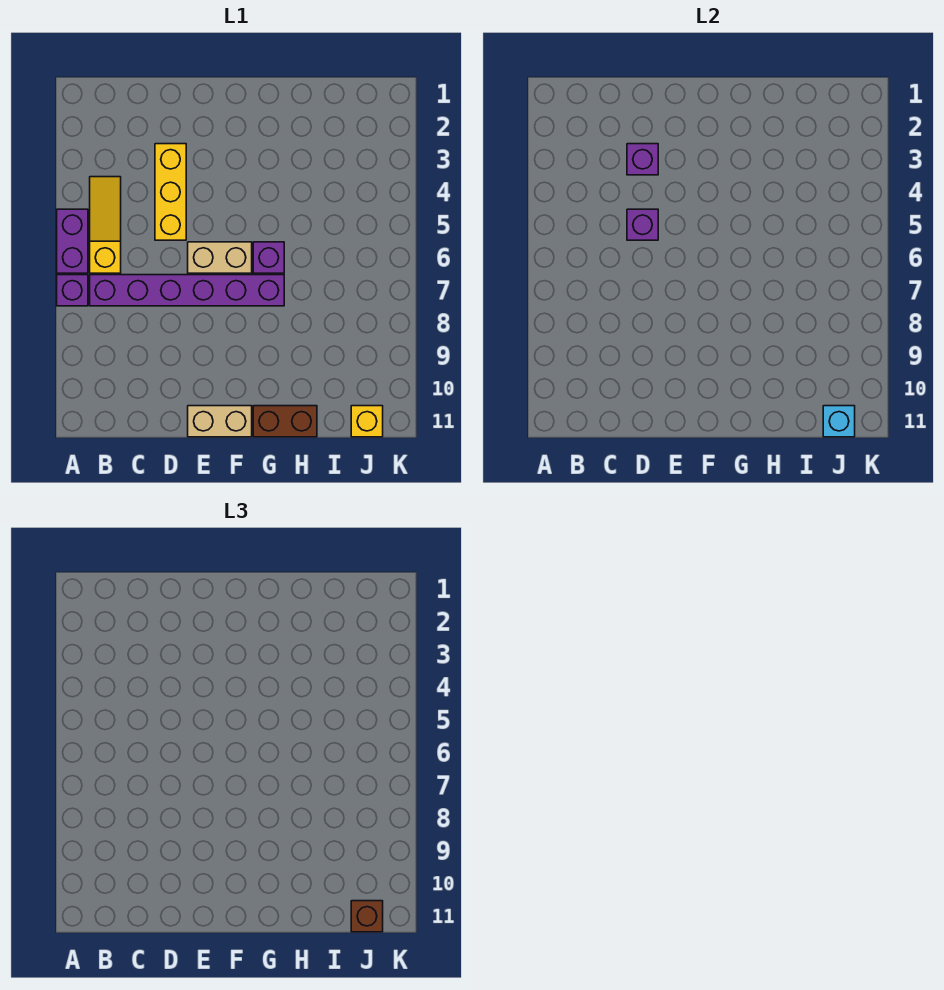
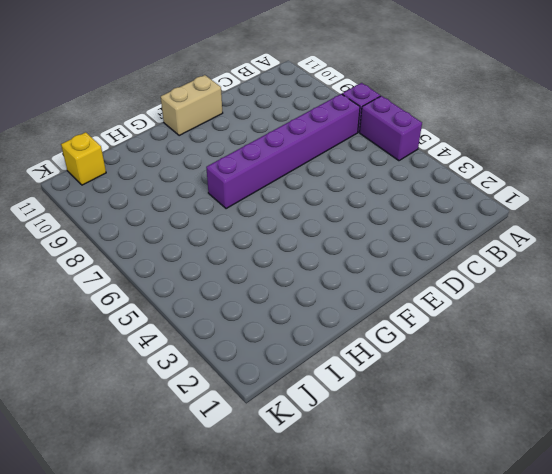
none -> yellow 1x3 slope [90,177,121,273]
none -> yellow 1x3 brick [155,144,186,240]
none -> tan 1x2 brick [188,242,252,273]

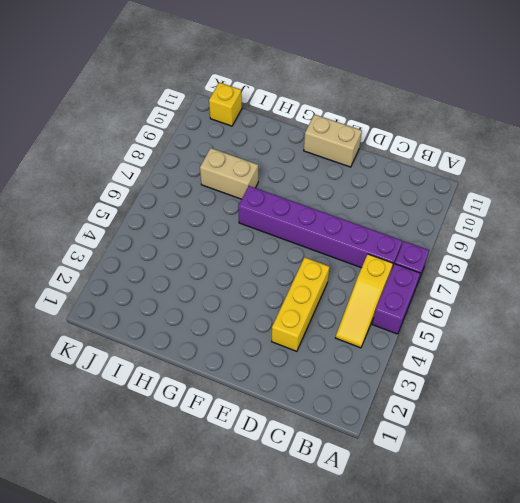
tan 1x2 brick [200,148,258,199] -> tan 1x2 brick moved to [188,242,252,273]
none -> purple 1x1 brick [253,242,284,273]
none -> brown 1x2 brick [253,406,317,437]
none -> purple 1x1 brick [627,144,658,175]

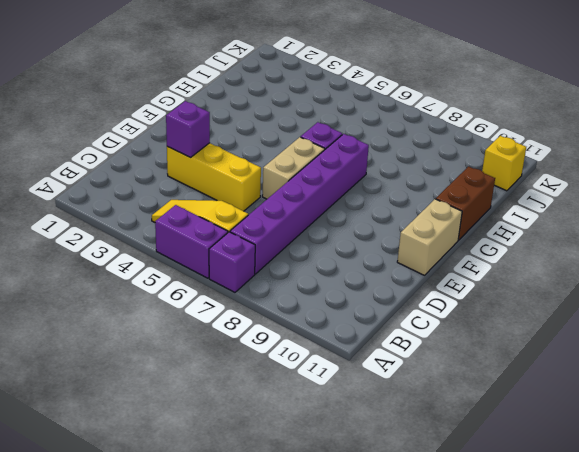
none -> purple 1x1 brick [627,209,658,240]
none -> cyan 1x1 brick [823,406,855,437]
none -> brown 1x1 brick [351,901,383,932]

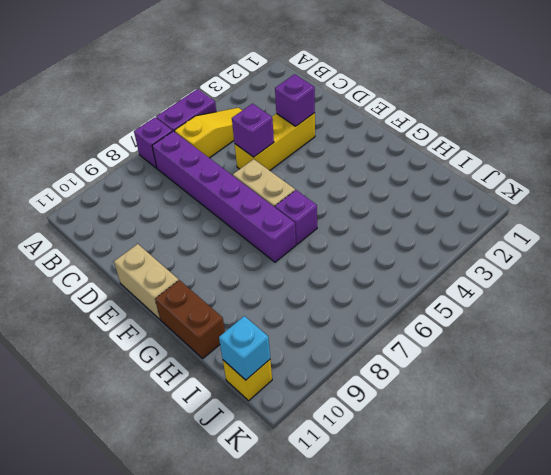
none -> brown 1x1 brick [351,901,383,932]

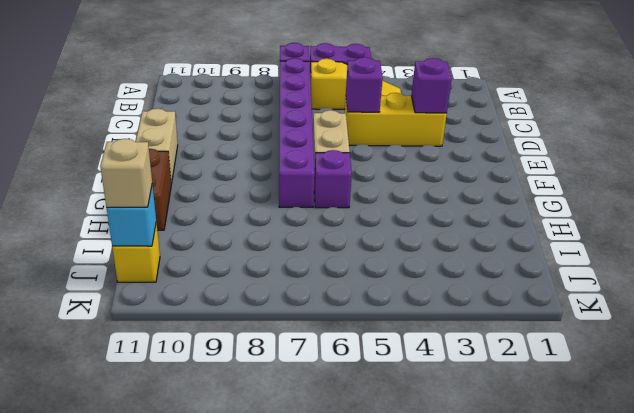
tan 1x1 brick [100,139,152,207] -> brown 1x1 brick [351,901,383,932]

